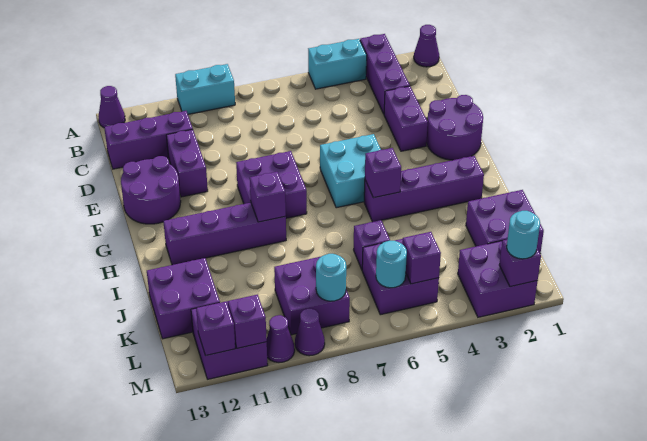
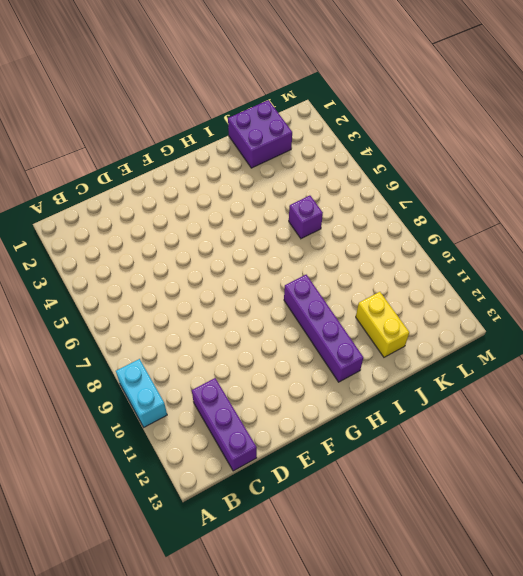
yellow 1x2 brick [356,292,409,357] -> purple 2x2 brick [147,258,220,339]
none -> purple 1x1 cone [414,25,439,67]
none -> purple 1x3 brick [360,34,410,114]
none -> cyan 1x2 brick [308,39,367,89]
none -> purple 1x1 cone [98,86,125,128]

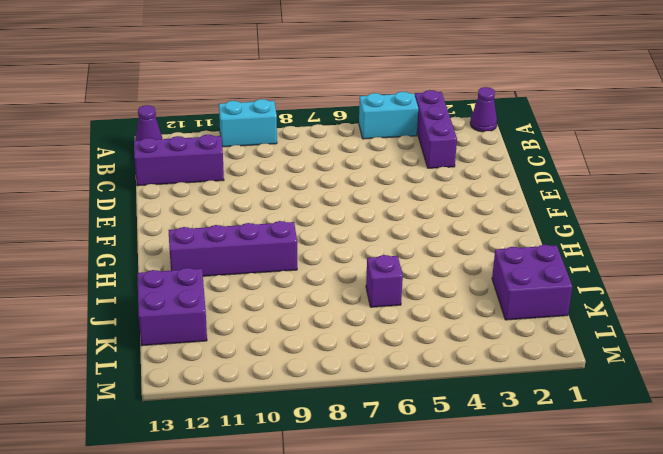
none -> purple 1x2 brick [384,86,428,151]
none -> purple 1x2 brick [166,129,208,197]
none -> purple 2x2 round brick [427,95,483,160]
none -> purple 2x2 round brick [121,156,181,224]

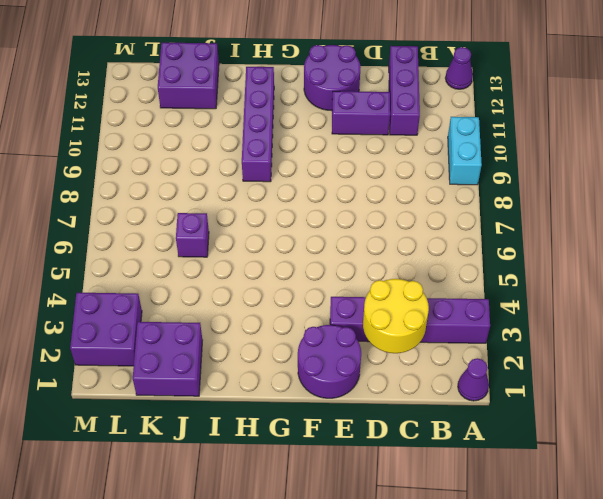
yellow 2x2 round brick [363,279,429,353] -> none
none -> cyan 1x2 brick [308,39,367,89]
none -> cyan 2x2 brick [320,134,381,208]
none -> purple 2x2 brick [236,151,307,218]
none -> purple 1x4 brick [364,156,484,222]

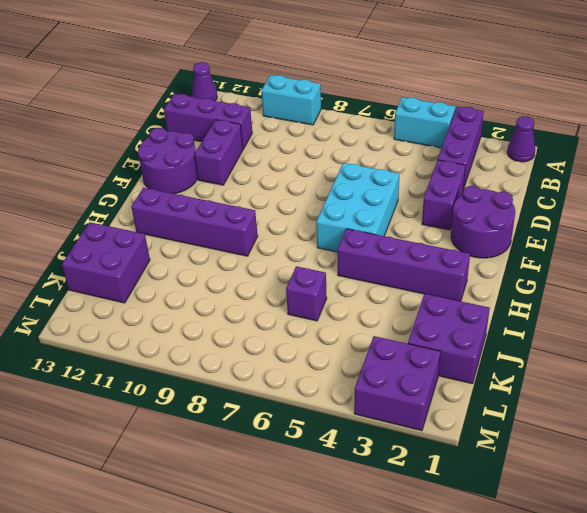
cyan 2x3 brick [316,163,399,252] -> cyan 2x2 brick [320,134,381,208]
none -> purple 2x2 brick [236,151,307,218]
none -> purple 2x2 brick [362,239,439,315]
none -> purple 2x2 brick [274,257,350,335]
none -> purple 2x2 brick [191,301,268,379]

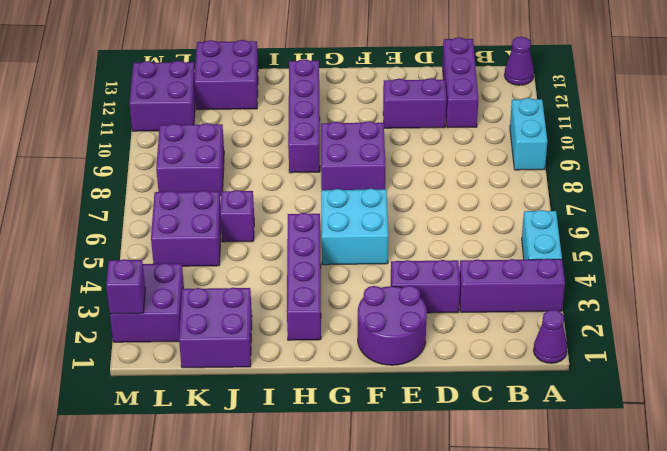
none -> purple 2x2 round brick [121,156,181,224]
none -> purple 1x1 cone [295,309,325,356]
none -> purple 1x1 cone [267,315,295,362]
none -> purple 1x1 brick [365,148,401,198]

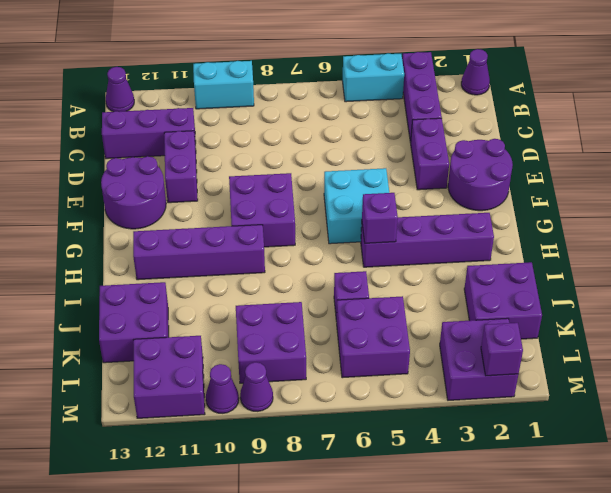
none -> purple 1x1 brick [250,172,286,222]
none -> purple 1x1 brick [403,232,441,284]
none -> cyan 1x1 round brick [376,241,407,288]
none -> cyan 1x1 round brick [316,254,346,301]

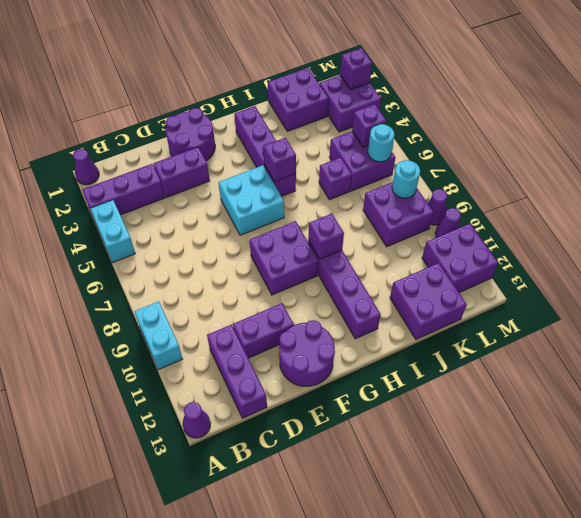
none -> purple 1x1 brick [228,295,267,348]
none -> purple 1x1 brick [196,302,235,356]
none -> cyan 1x1 round brick [507,211,540,259]

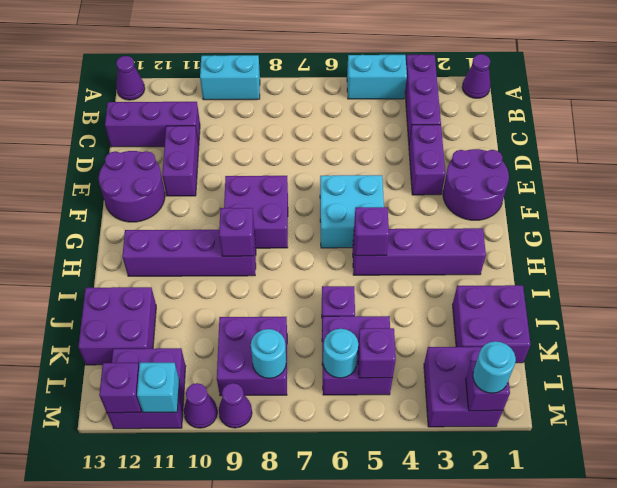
cyan 1x1 brick [137,363,179,412] -> purple 1x1 brick [228,295,267,348]

